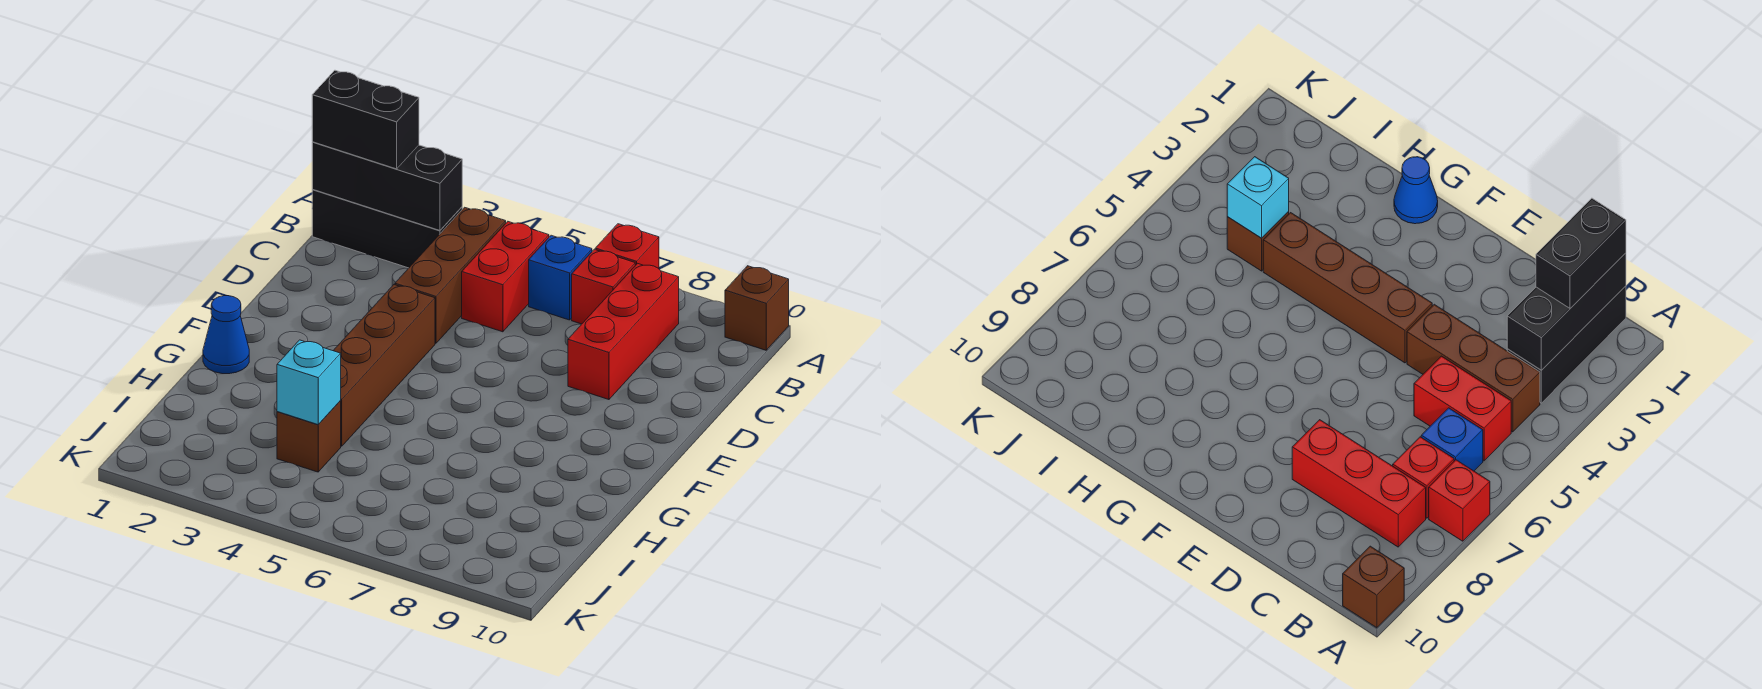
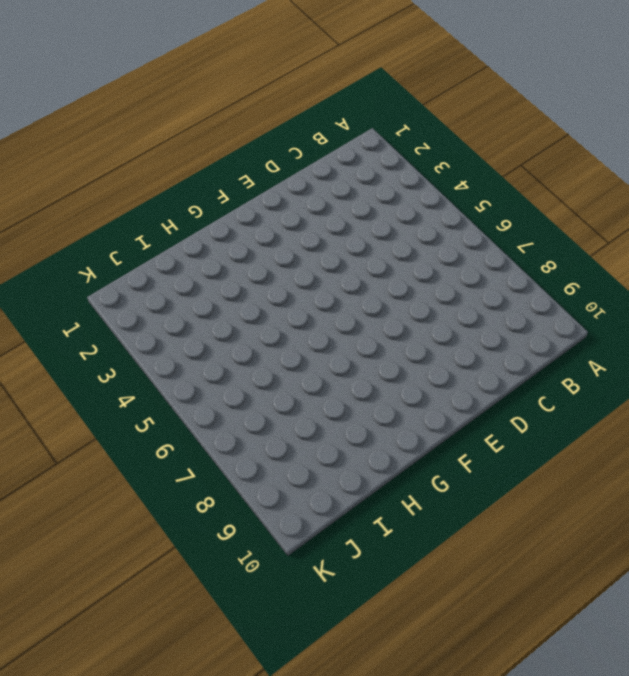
none -> red 1x1 brick [595,224,659,269]
none -> brown 1x1 brick [725,266,789,350]
none -> black 1x3 brick [312,189,462,268]

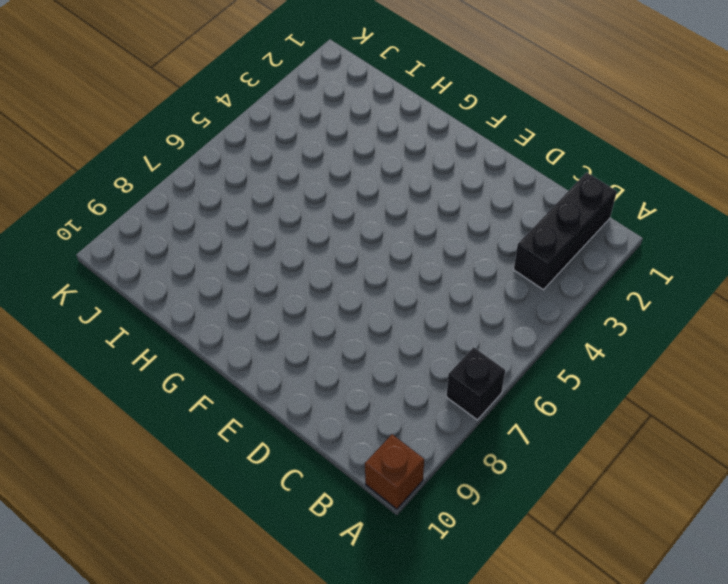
black 1x1 brick [447,347,505,420] -> red 1x1 brick [595,224,659,269]
none -> brown 1x3 brick [395,207,506,343]
none -> red 1x2 brick [462,222,549,332]
none -> blue 1x1 brick [529,235,592,320]

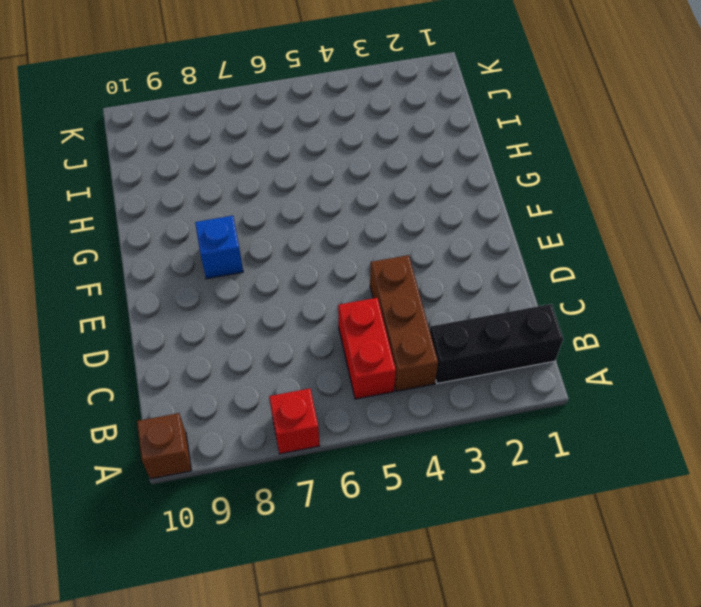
blue 1x1 brick [195,216,243,279] -> blue 1x1 brick moved to [529,235,592,320]
none -> red 1x1 brick [572,249,635,324]
none -> red 1x3 brick [568,263,679,400]
none -> brown 1x4 brick [333,285,435,446]

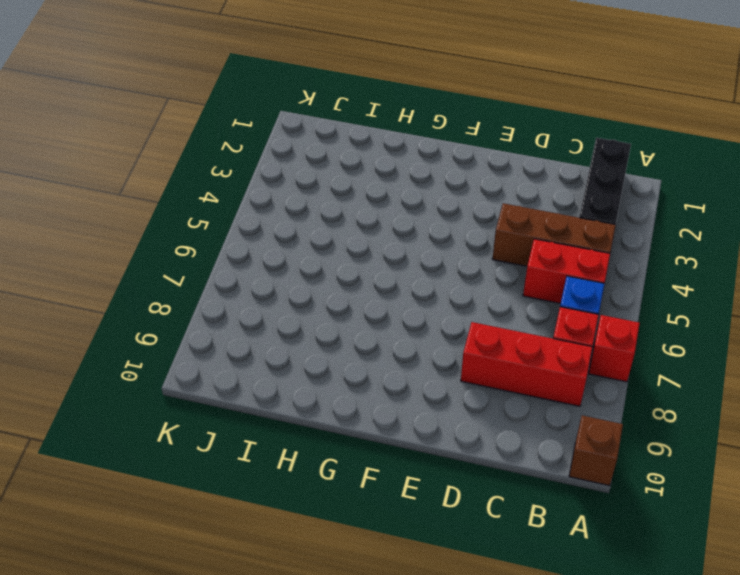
none -> brown 1x4 brick [333,285,435,446]
none -> blue 1x1 cone [203,296,249,374]
none -> brown 1x1 brick [277,401,341,472]

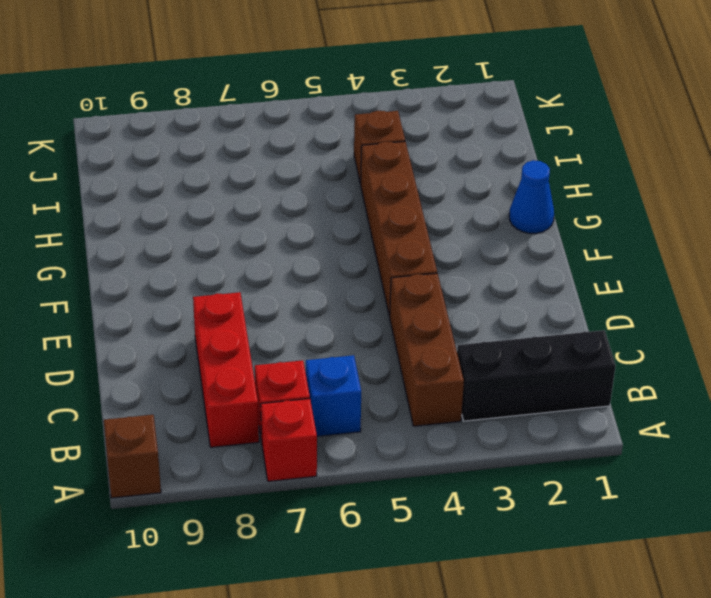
none -> red 1x2 brick [462,222,549,332]
none -> black 1x3 brick [312,142,462,230]
none -> cyan 1x1 brick [277,340,341,425]

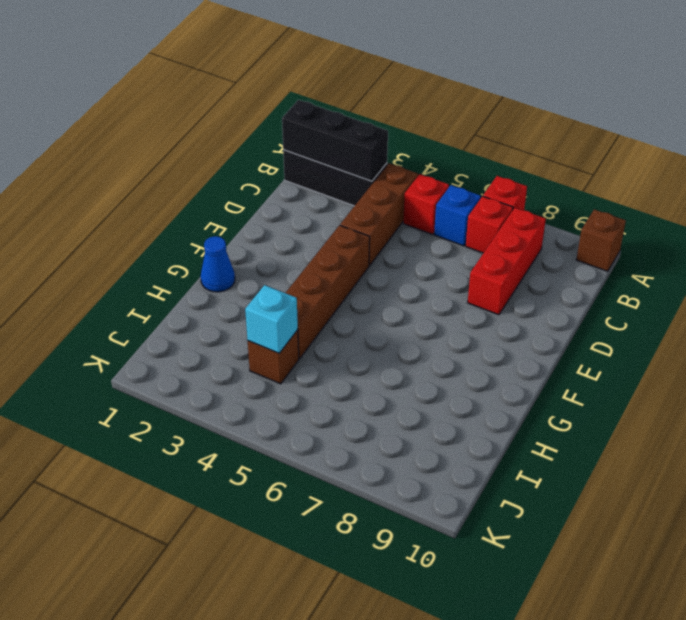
red 1x1 brick [403,174,449,234] -> red 1x2 brick [462,222,549,332]
none -> black 1x2 brick [312,70,419,169]

